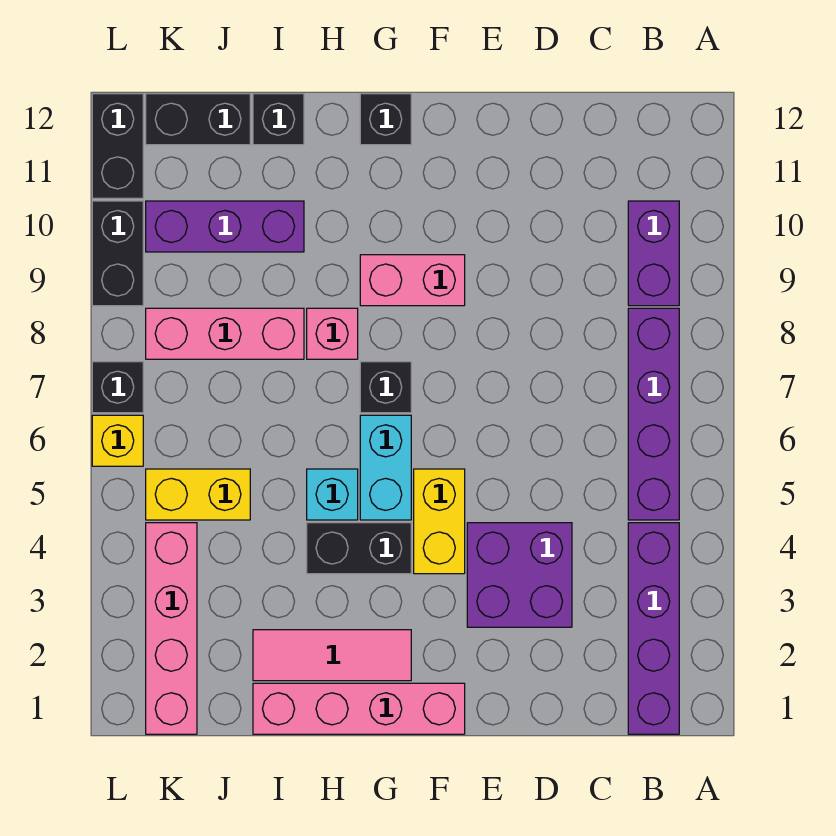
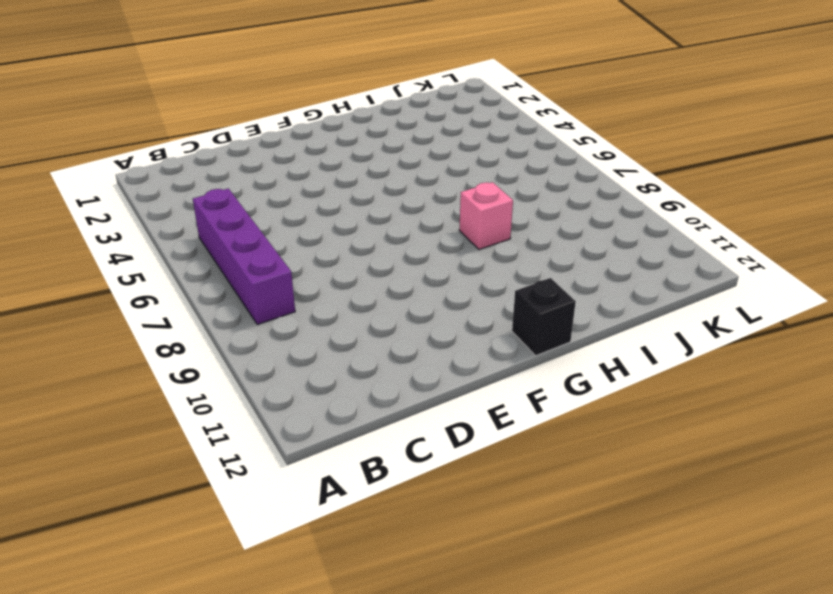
none -> purple 1x4 brick [628,523,679,734]
none -> purple 1x2 brick [628,201,679,306]
none -> purple 2x2 brick [467,523,572,627]

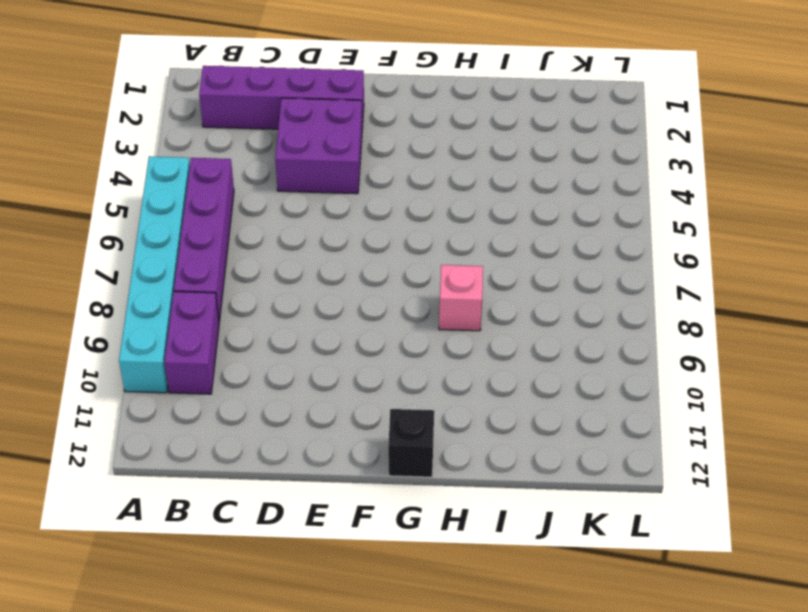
cyan 1x6 brick [119,156,190,393] -> none
purple 1x4 brick [199,66,364,129] -> purple 1x4 brick turned to [628,523,679,734]
none -> pink 1x4 brick [253,683,465,734]
none -> yellow 1x2 brick [414,469,465,574]
none -> pink 1x2 brick [360,255,465,306]

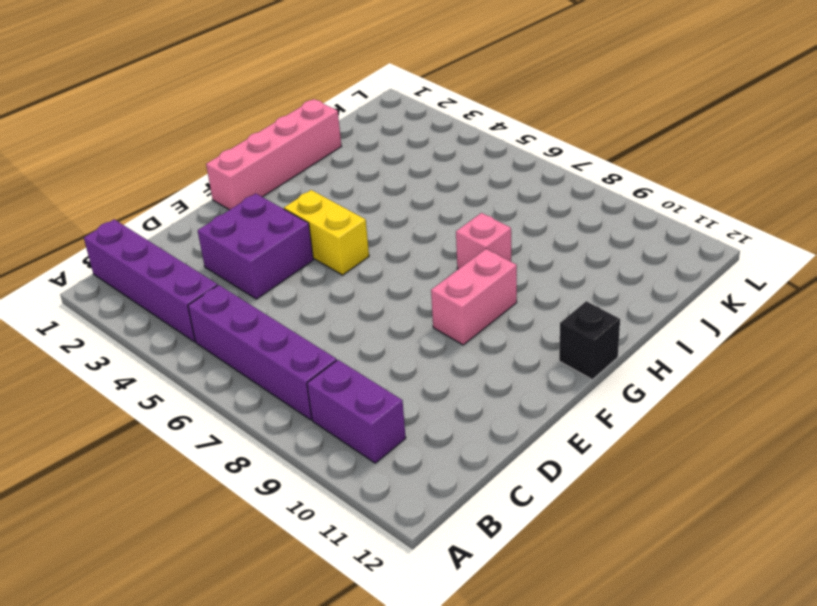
none -> pink 1x3 tile [253,630,411,681]
none -> black 1x2 brick [307,523,411,574]
none -> cyan 1x2 brick [360,415,411,520]

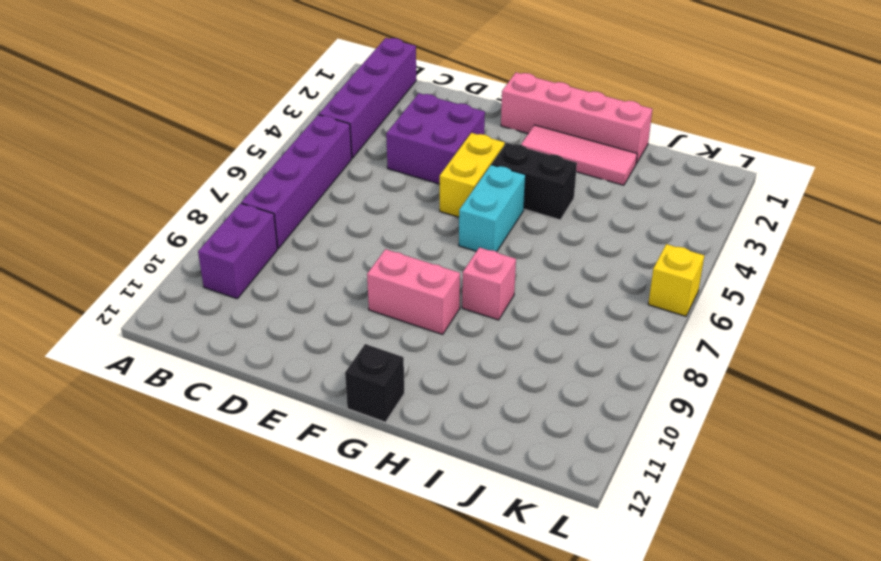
none -> black 1x1 brick [360,362,411,413]
none -> cyan 1x1 brick [307,469,358,520]
none -> pink 1x3 brick [146,308,304,359]

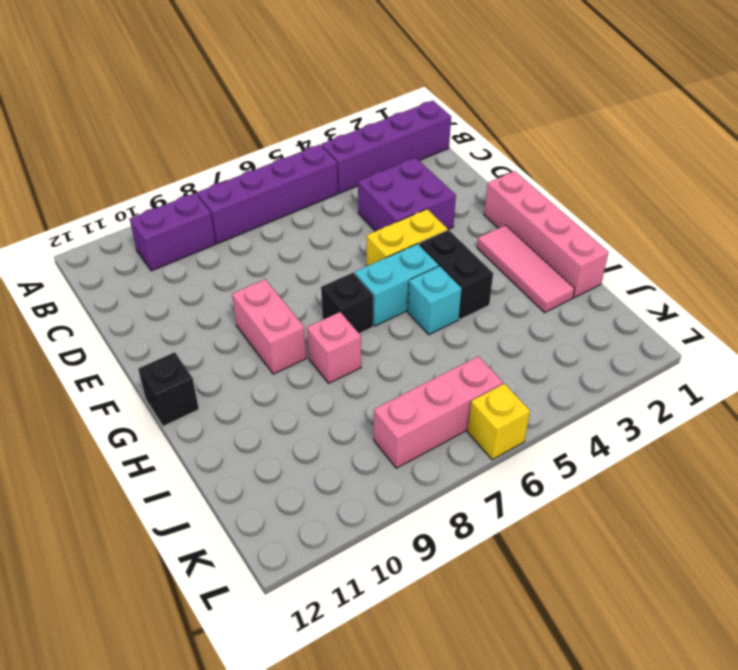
pink 1x3 brick [374,356,503,468] -> pink 1x3 brick turned to [146,308,304,359]
none -> purple 1x3 brick [146,201,304,252]
none -> black 1x1 brick [253,94,304,145]
none -> yellow 1x2 brick [146,469,250,520]

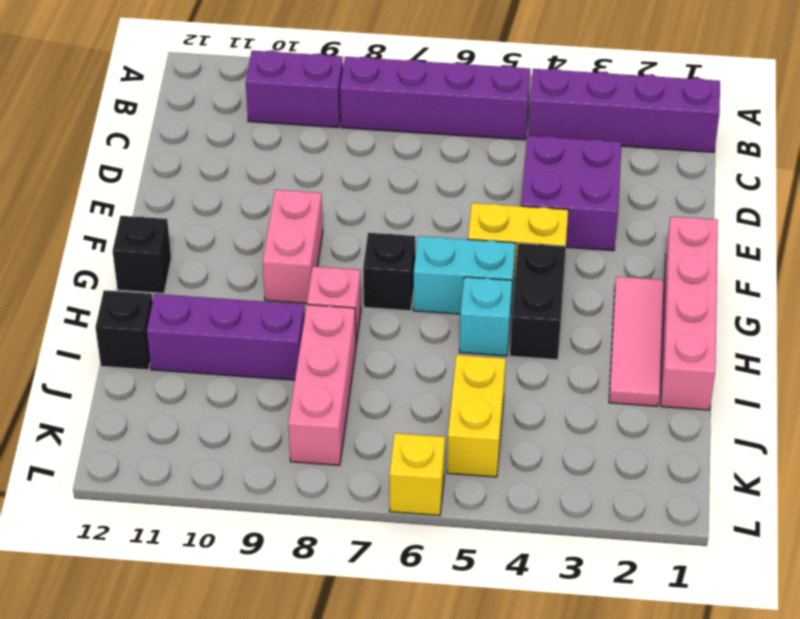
purple 1x3 brick [147,294,305,380] -> purple 1x3 brick turned to [146,201,304,252]
none -> black 1x2 brick [146,94,250,145]
none -> pink 1x4 brick [146,523,197,734]
none -> black 1x1 brick [92,362,143,413]

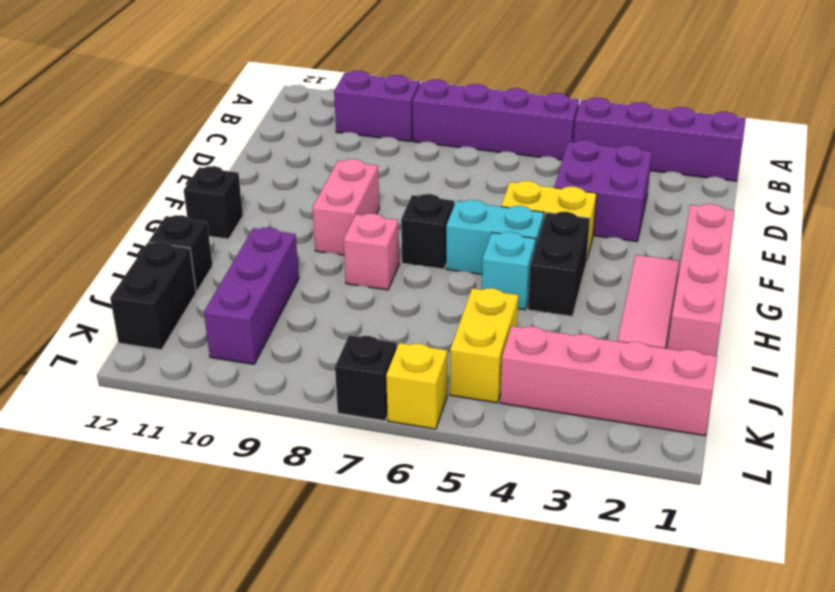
none -> pink 1x3 brick [146,308,304,359]
none -> black 1x2 brick [92,201,143,306]
none -> black 1x2 brick [92,94,143,198]

